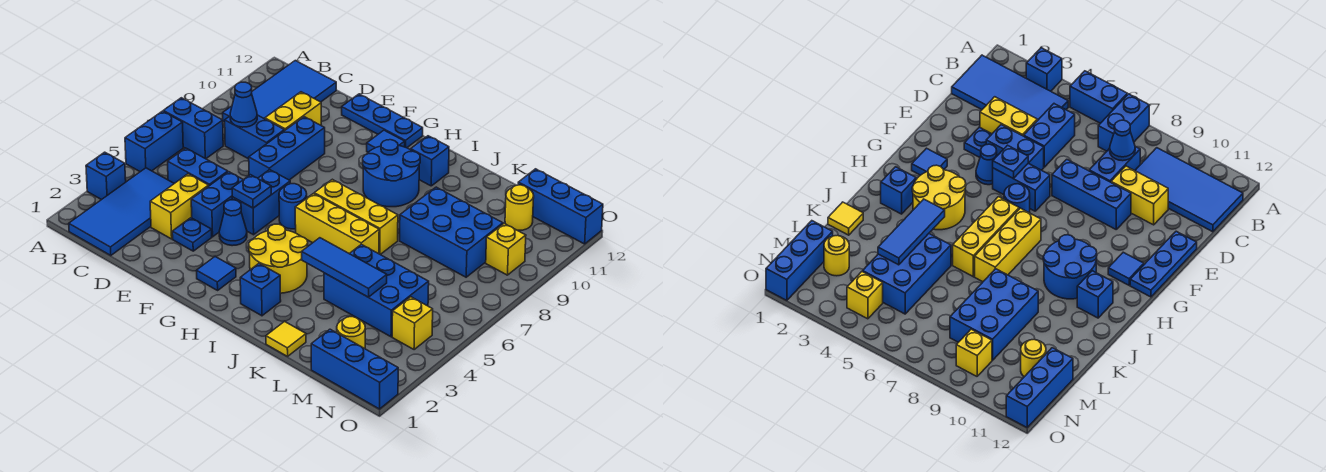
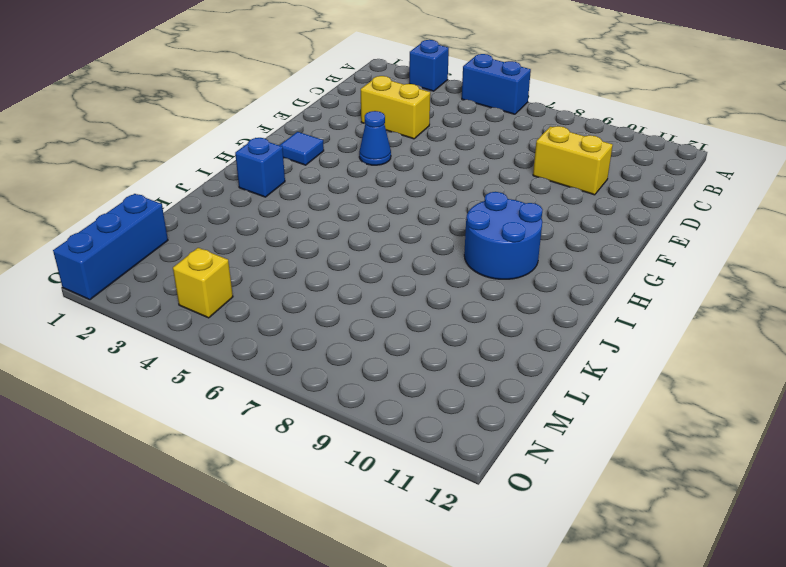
none -> blue 1x2 brick [163,98,223,159]
none -> blue 2x4 tile [69,168,174,256]
none -> blue 2x4 tile [223,61,336,122]
none -> blue 1x2 brick [168,148,228,186]

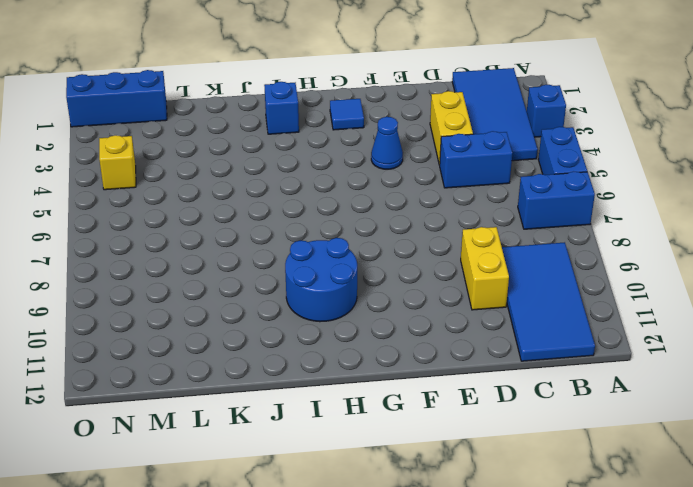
none -> blue 1x2 brick [225,115,284,159]
none -> blue 1x1 plate [172,218,212,251]
none -> blue 1x2 brick [191,172,243,237]
none -> blue 1x3 brick [249,117,325,180]

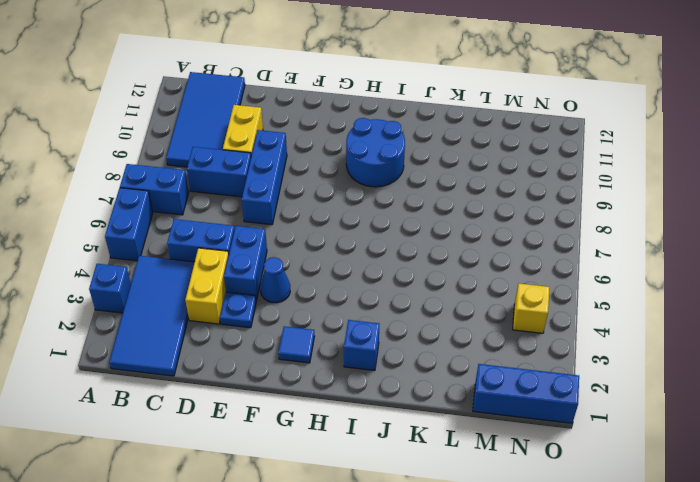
none -> blue 1x3 plate [342,94,423,148]
none -> blue 1x2 brick [232,170,290,235]
none -> blue 1x1 round brick [279,184,307,229]
none -> blue 1x1 tile [367,130,405,152]

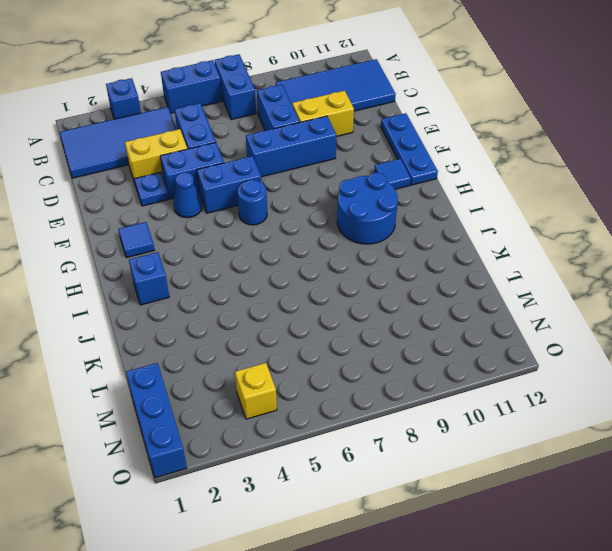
none -> yellow 2x2 round brick [249,224,308,293]
none -> yellow 1x3 brick [295,194,379,254]
none -> yellow 1x3 brick [314,179,398,255]
none -> blue 1x1 brick [411,136,449,186]

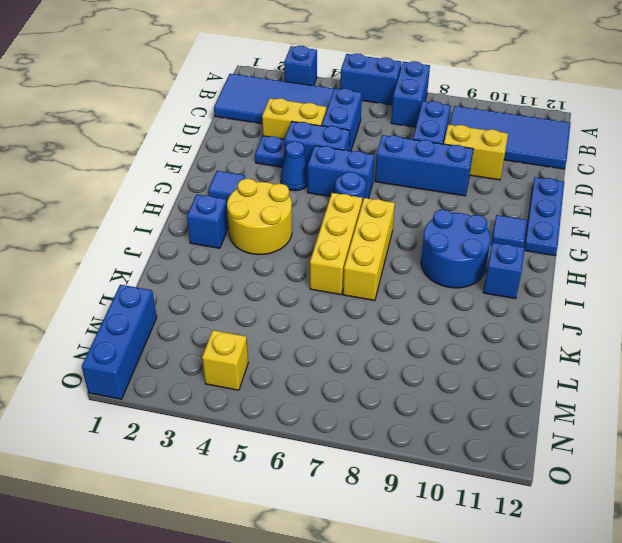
none -> yellow 1x1 tile [266,322,306,356]
none -> blue 2x3 brick [324,244,429,337]
none -> blue 2x3 brick [400,187,503,277]
none -> yellow 1x1 round brick [337,317,365,349]

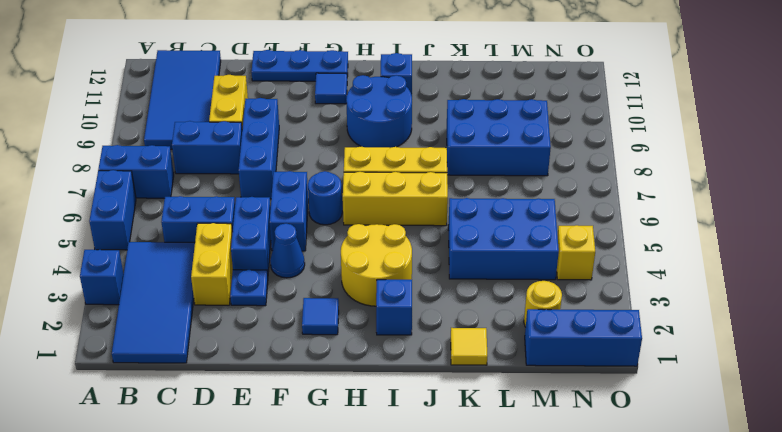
none -> yellow 1x1 round brick [505,185,534,230]
none -> blue 1x3 brick [518,169,603,244]
none -> yellow 1x1 brick [486,224,526,275]
none -> blue 1x1 cone [230,82,257,127]

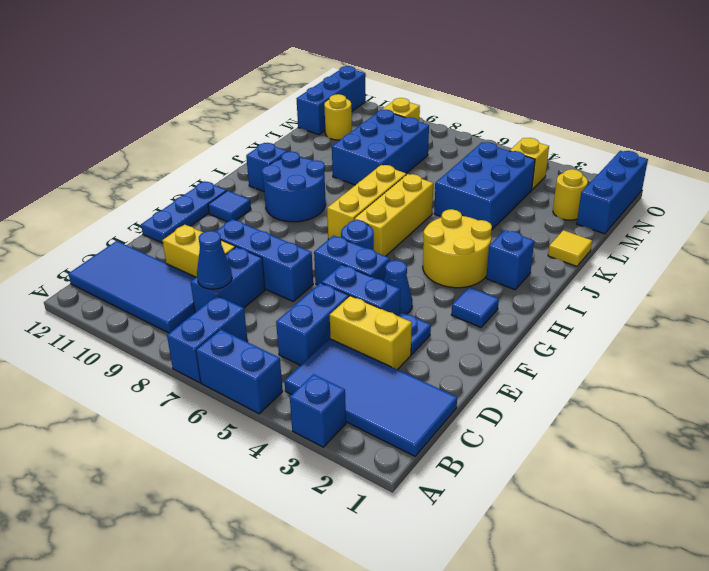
none -> blue 1x1 plate [232,175,271,208]
none -> blue 1x3 tile [302,238,387,297]

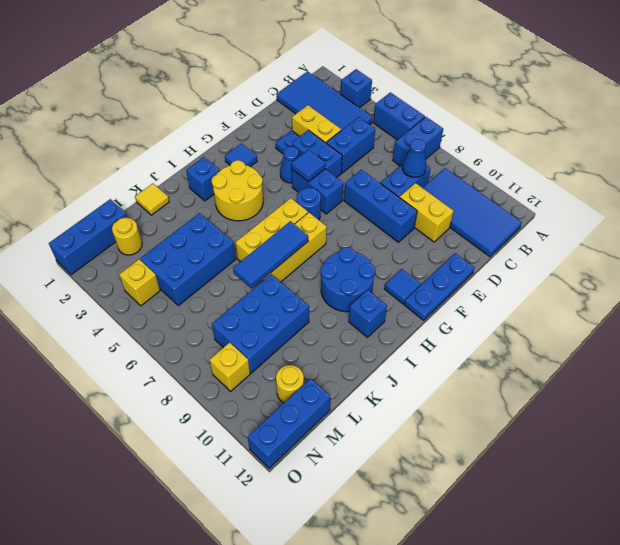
blue 1x1 tile [292,150,325,182] -> blue 1x1 plate [232,175,271,208]
blue 1x3 tile [233,221,308,288] -> blue 1x3 tile moved to [302,238,387,297]

